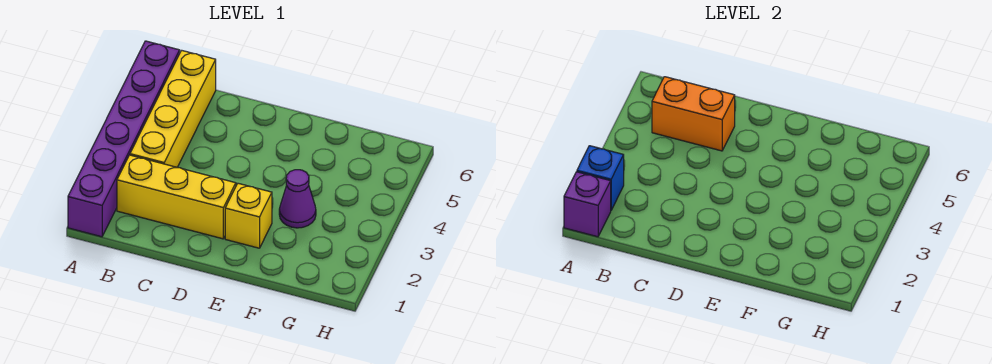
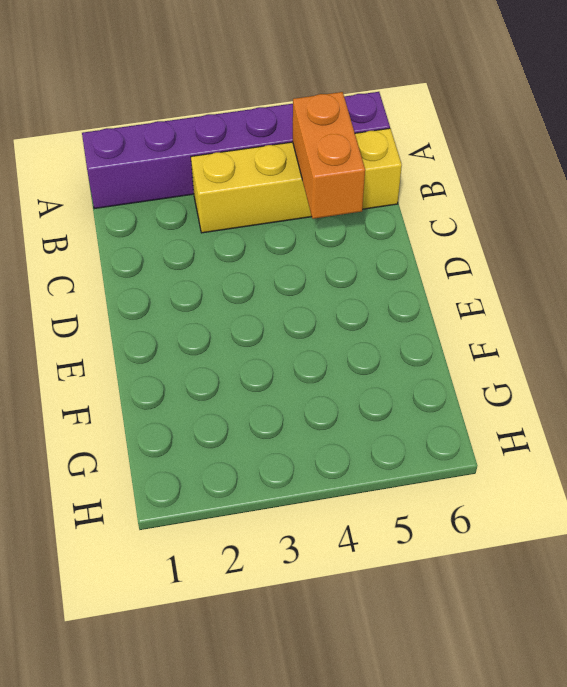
none -> yellow 1x3 brick [117,155,236,239]
none -> yellow 1x1 brick [225,183,272,248]

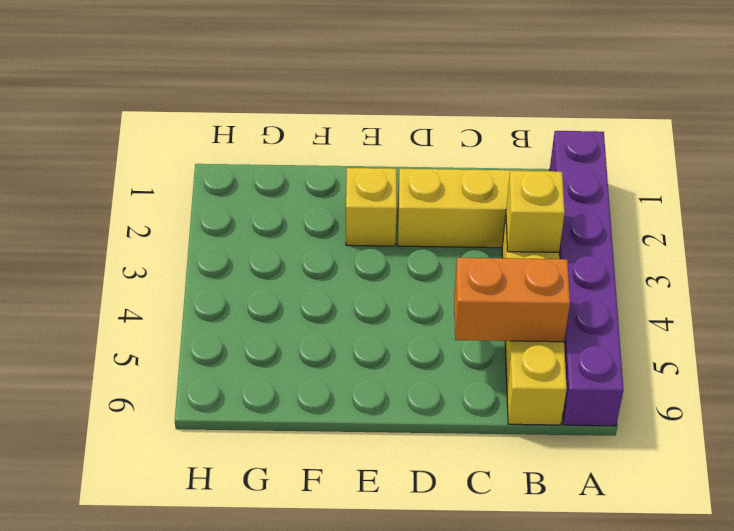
yellow 1x1 brick [506,171,565,252] -> none
none -> purple 1x1 cone [279,170,316,228]
none -> purple 1x1 brick [564,172,611,237]

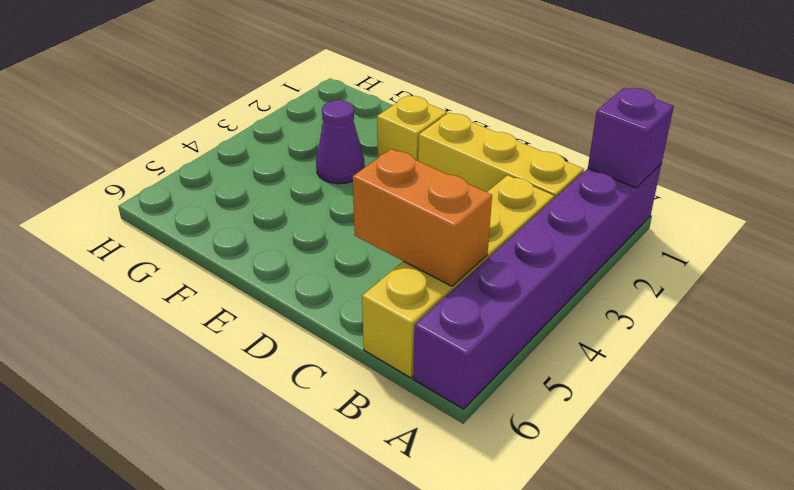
none -> blue 1x1 brick [577,146,624,210]

